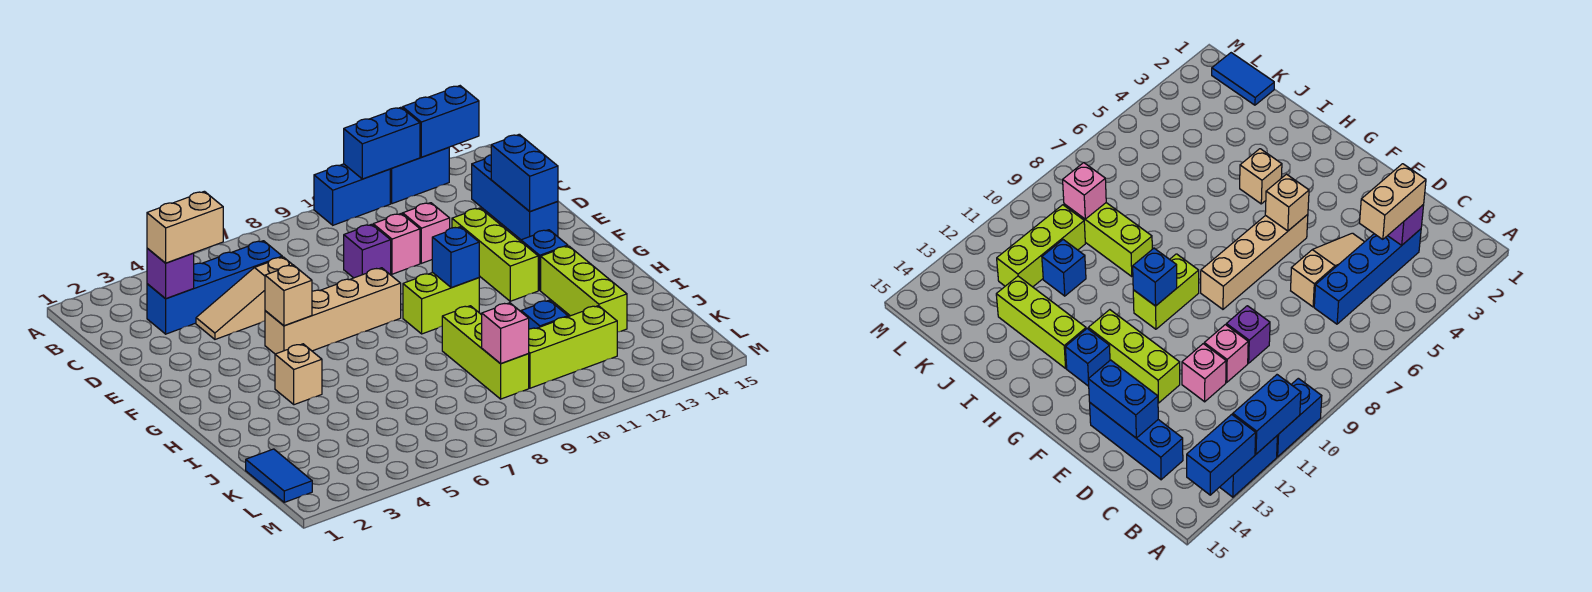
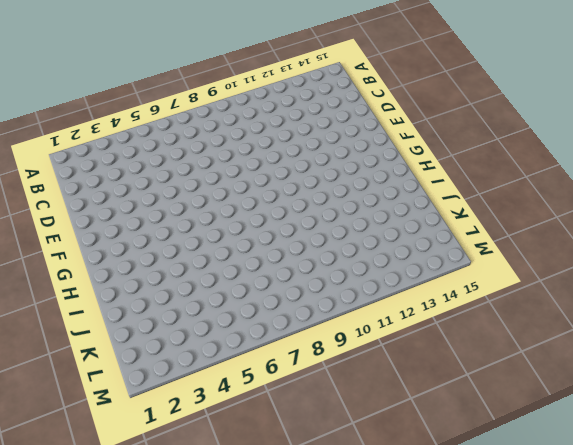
none -> blue 1x2 brick [314,164,390,225]
none -> blue 1x2 brick [390,147,449,204]
none -> blue 1x4 brick [147,241,282,334]

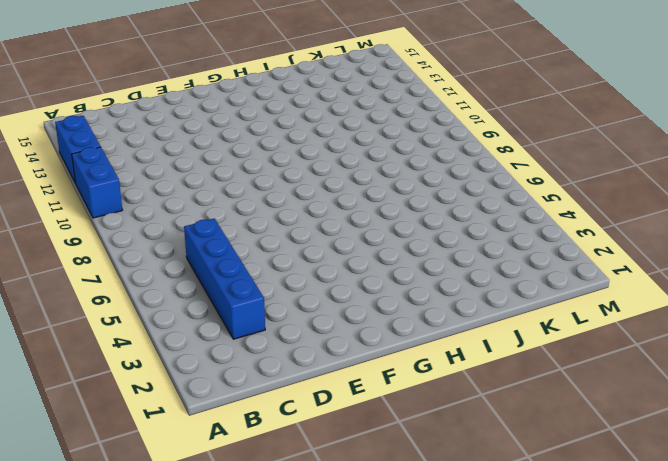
none -> blue 1x3 brick [472,155,558,240]
none -> tan 1x3 slope [196,257,292,339]
none -> purple 1x1 brick [344,224,391,278]

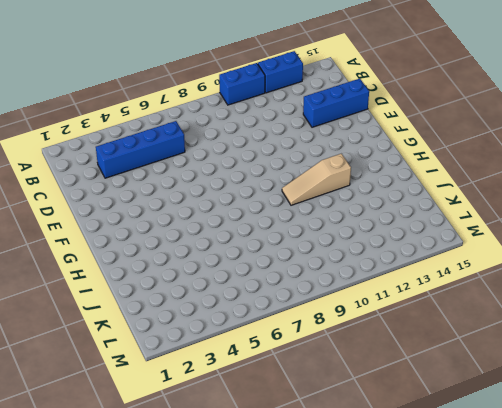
blue 1x3 brick [303,79,369,127] -> blue 1x3 brick turned to [472,155,558,240]
tan 1x3 slope [282,154,351,205] -> tan 1x3 slope moved to [196,257,292,339]
none -> purple 1x1 brick [344,224,391,278]
none -> pink 1x1 brick [373,214,420,274]
none -> pink 1x1 brick [403,203,450,263]

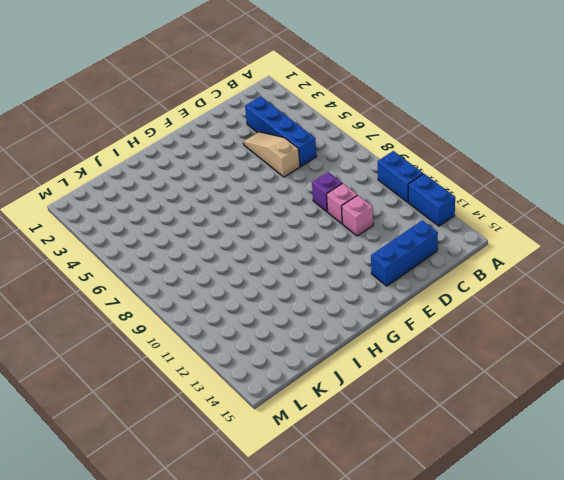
none -> lime 1x3 brick [452,208,538,301]
none -> tan 1x4 brick [265,268,401,354]
none -> lime 1x2 brick [403,273,479,334]

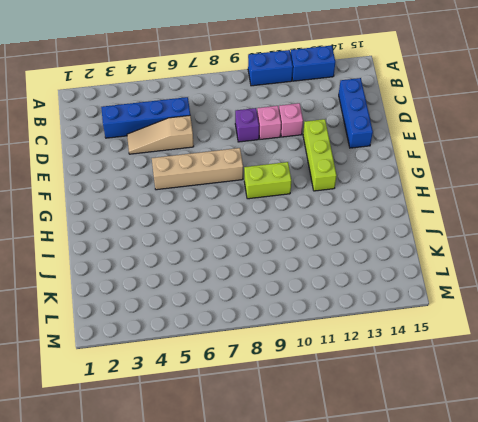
none -> blue 1x1 brick [521,230,568,290]
none -> tan 1x1 brick [275,344,322,405]
none -> lime 1x3 brick [541,246,627,332]

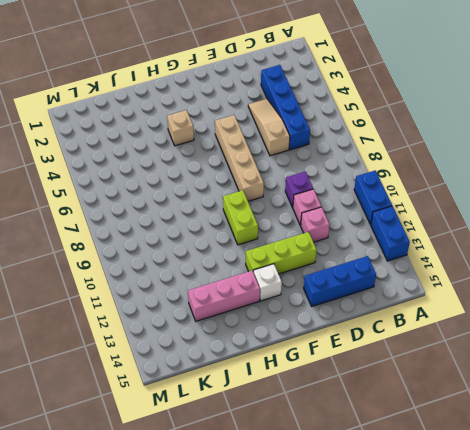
white 1x1 brick [253,264,282,301] -> blue 1x1 brick [521,230,568,290]
pink 1x3 brick [188,271,260,321] -> lime 1x3 brick [541,246,627,332]
none -> lime 1x3 brick [442,306,529,399]
none -> blue 1x1 brick [521,300,568,329]
none -> blue 1x2 tile [246,449,312,502]

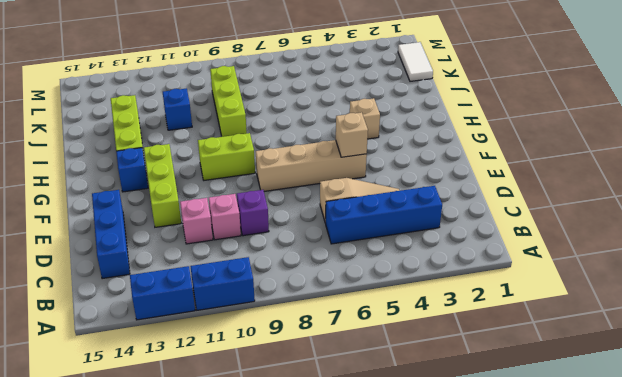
white 1x2 tile [398,42,433,81] -> blue 1x2 tile [246,449,312,502]
none -> lime 1x3 brick [528,306,617,388]
none -> blue 1x2 brick [344,107,420,179]
none -> blue 1x2 brick [403,86,479,157]

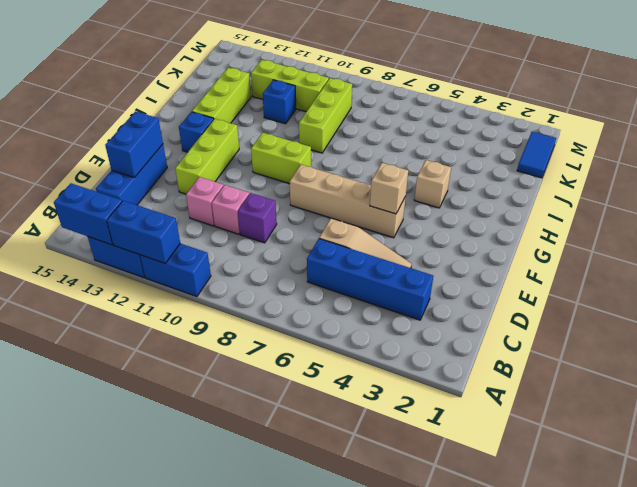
none -> purple 1x1 brick [147,248,194,299]
none -> blue 1x1 brick [432,227,479,288]
none -> pink 1x1 brick [482,303,529,364]

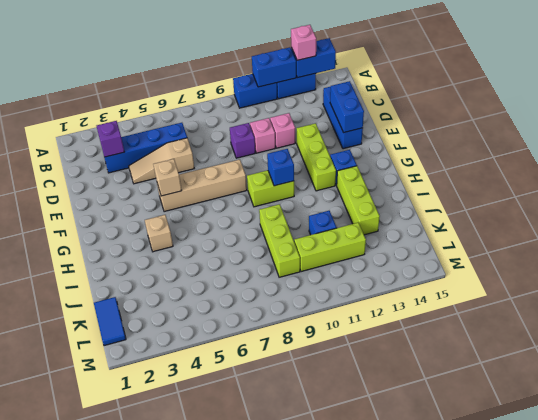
pink 1x1 brick [291,25,316,60] -> pink 1x1 brick moved to [482,303,529,364]
none -> tan 1x2 brick [147,191,223,263]

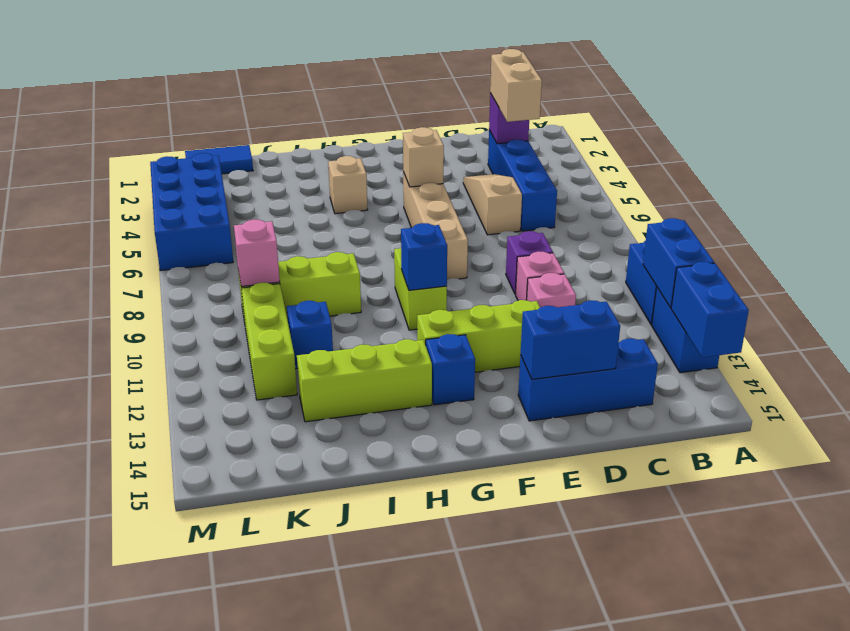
blue 2x4 brick [150,153,233,271] -> none

